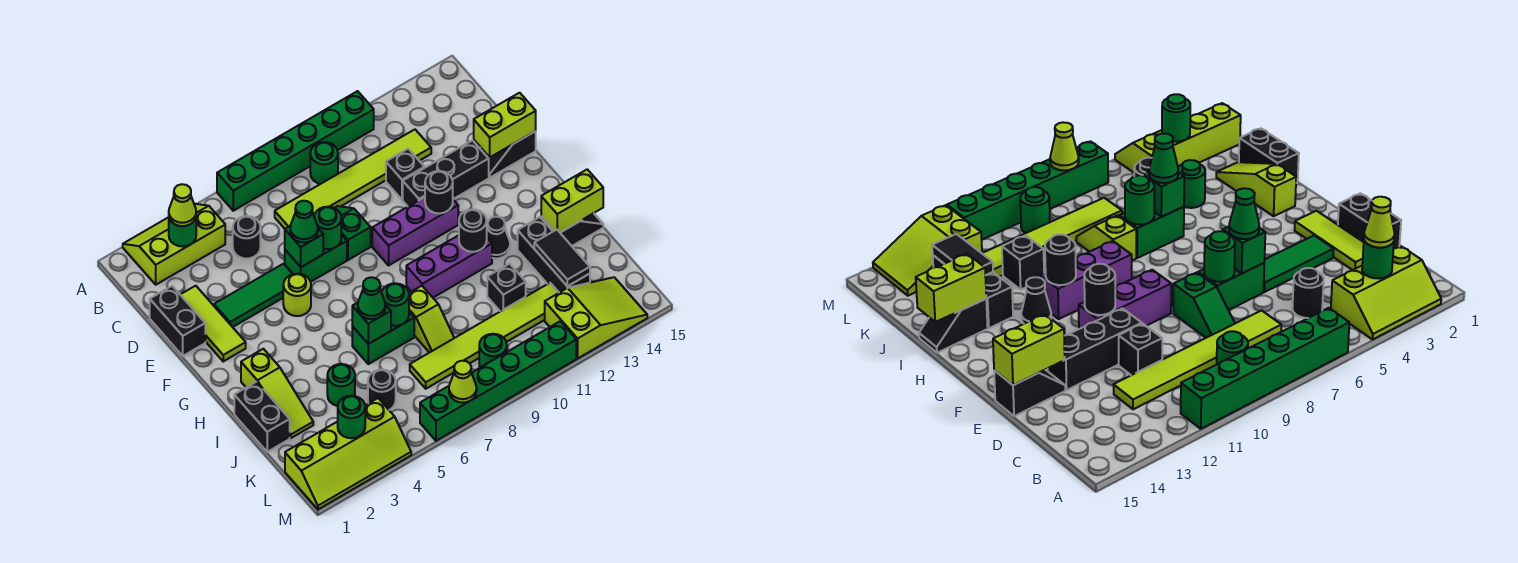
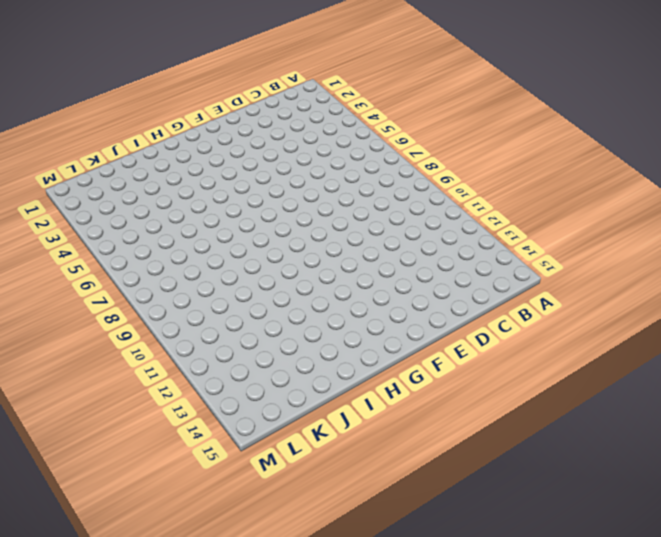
none -> lime 2x3 slope [123,204,225,285]
none -> green 1x6 brick [217,91,374,211]
none -> green 1x1 round brick [310,142,338,184]
none -> black 1x1 round brick [233,216,260,259]

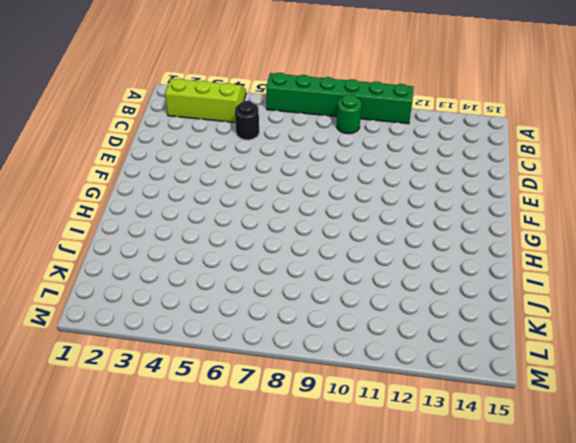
none -> lime 1x6 tile [275,130,431,229]
none -> black 1x2 brick [150,286,205,356]
none -> lime 1x3 tile [180,286,246,361]
none -> green 1x2 slope [335,206,371,260]

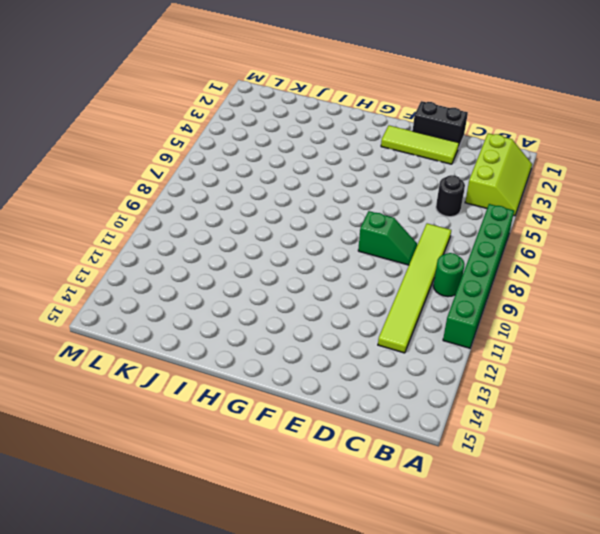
none -> black 1x1 brick [386,149,424,200]
none -> green 1x3 tile [214,264,292,327]
none -> green 1x2 brick [285,235,347,282]
none -> black 1x3 brick [403,140,489,206]

